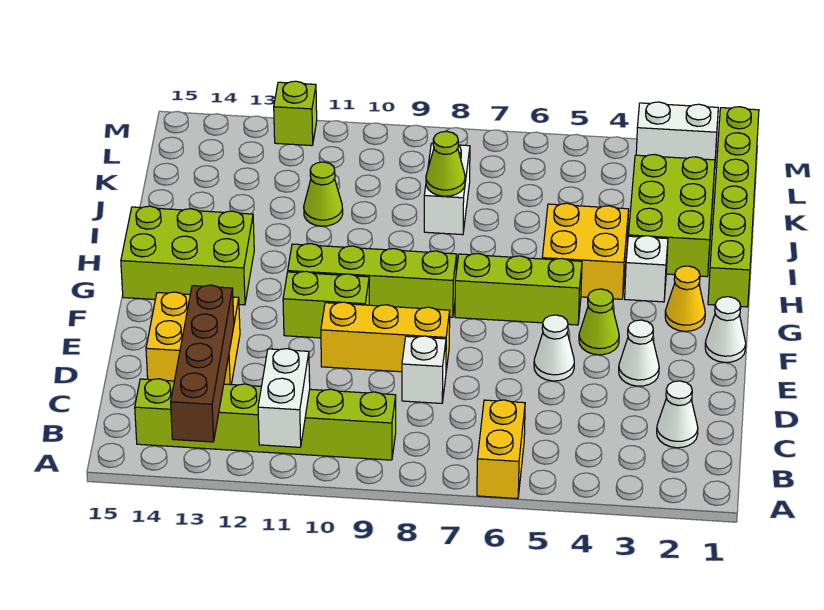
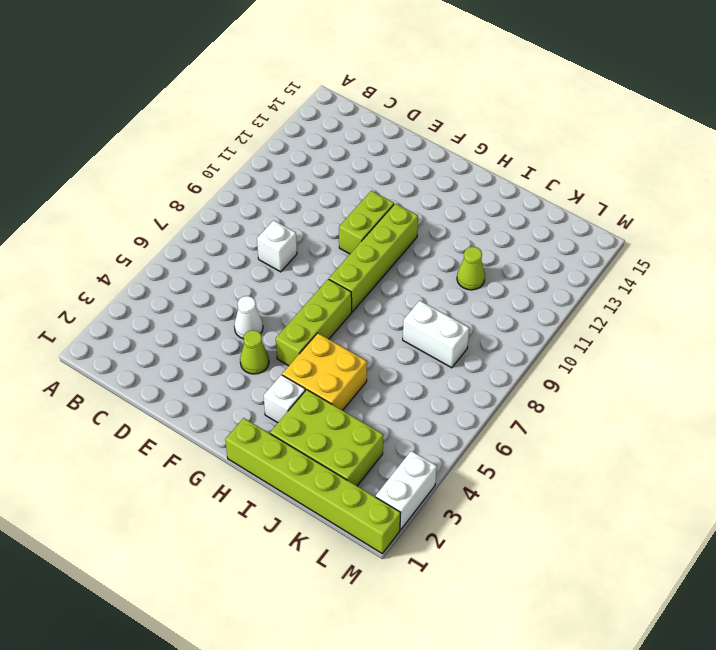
none -> yellow 1x2 brick [477,400,525,499]
none -> lime 1x6 brick [135,379,396,460]
none -> white 1x1 cone [657,381,698,448]

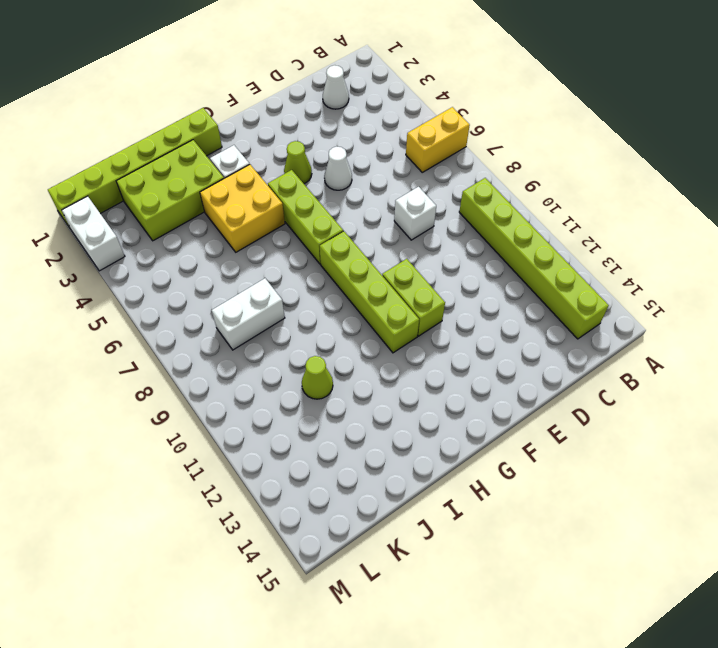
none -> yellow 2x2 brick [146,292,240,385]
none -> white 1x1 cone [619,320,659,386]
none -> yellow 1x3 brick [321,302,450,372]

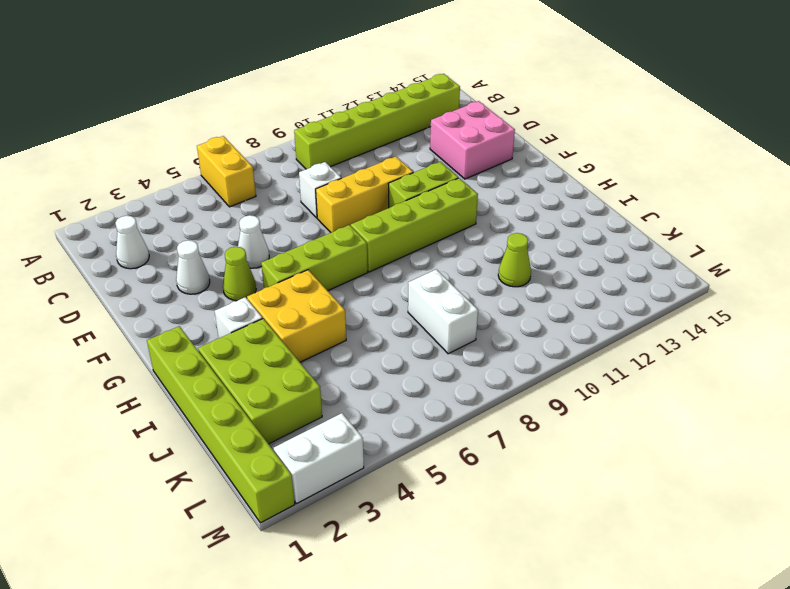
pink 2x2 brick [430,101,515,179] -> yellow 2x2 brick [146,292,240,385]
none -> white 1x1 cone [705,297,746,362]
none -> yellow 1x1 cone [665,266,705,331]
none -> lime 2x3 brick [121,206,254,305]

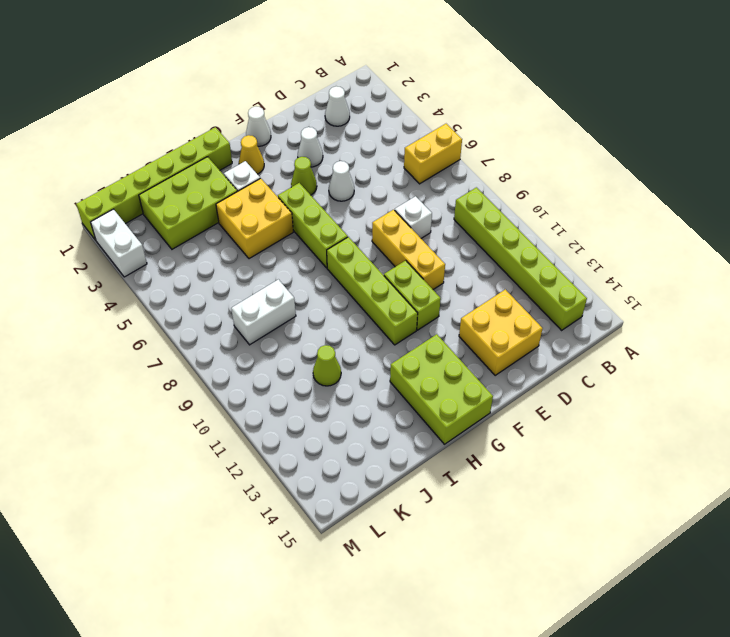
none -> lime 1x1 brick [274,81,317,146]
none -> white 1x2 brick [258,349,310,447]
none -> brown 1x4 brick [171,285,234,442]

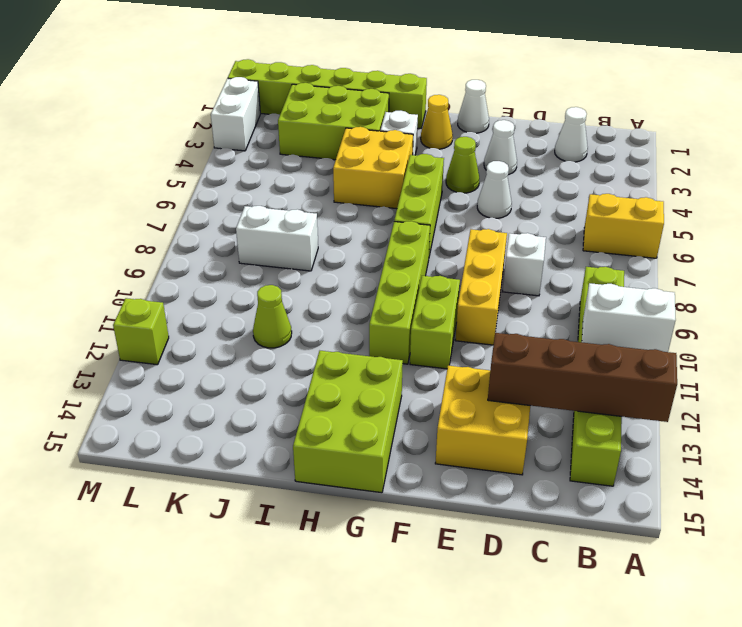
none -> lime 1x1 cone [426,131,465,196]

